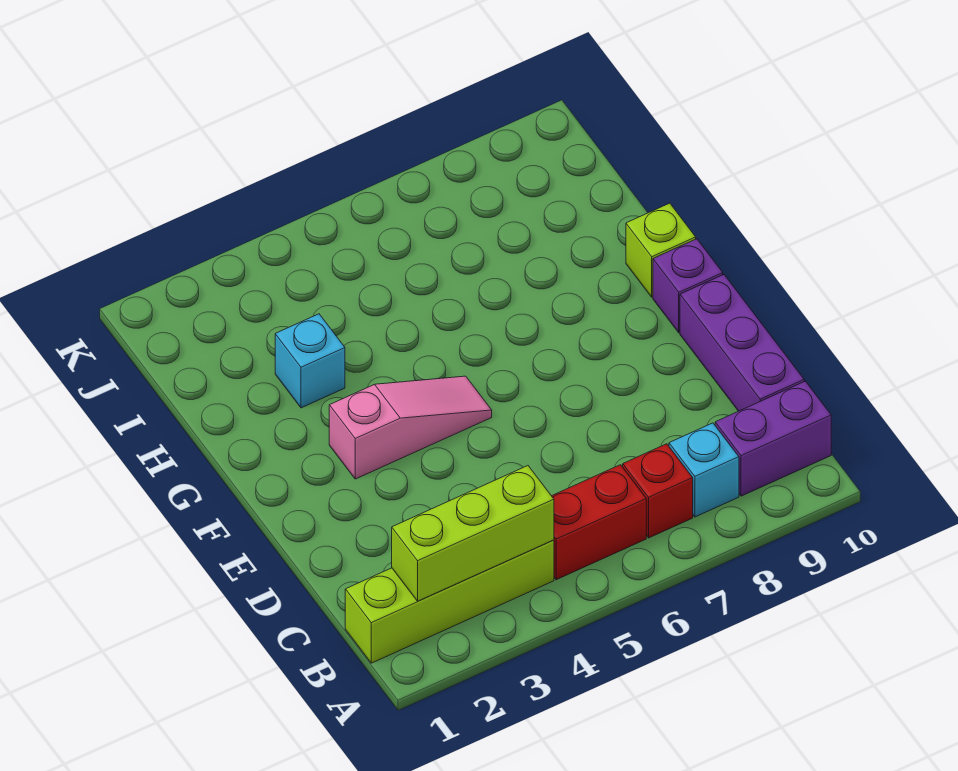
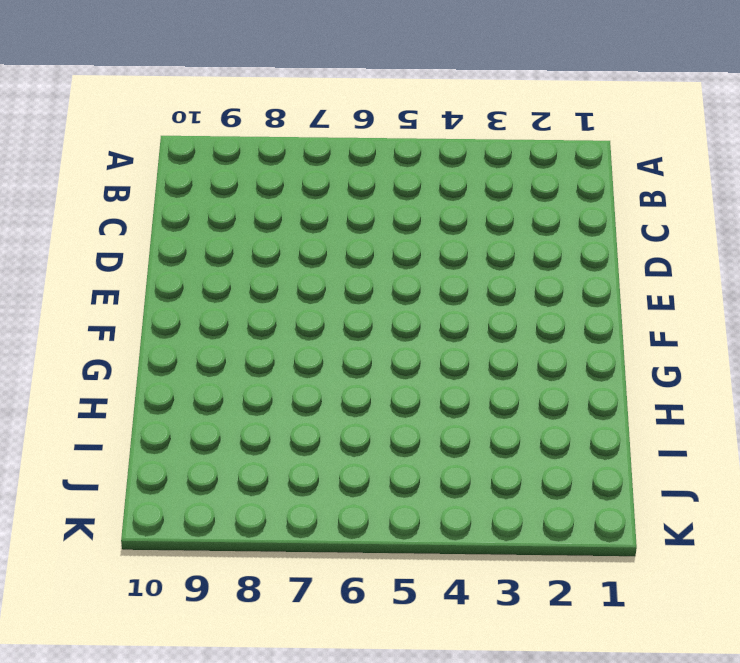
none -> lime 1x4 brick [345,540,554,663]
none -> red 1x2 brick [552,465,646,580]

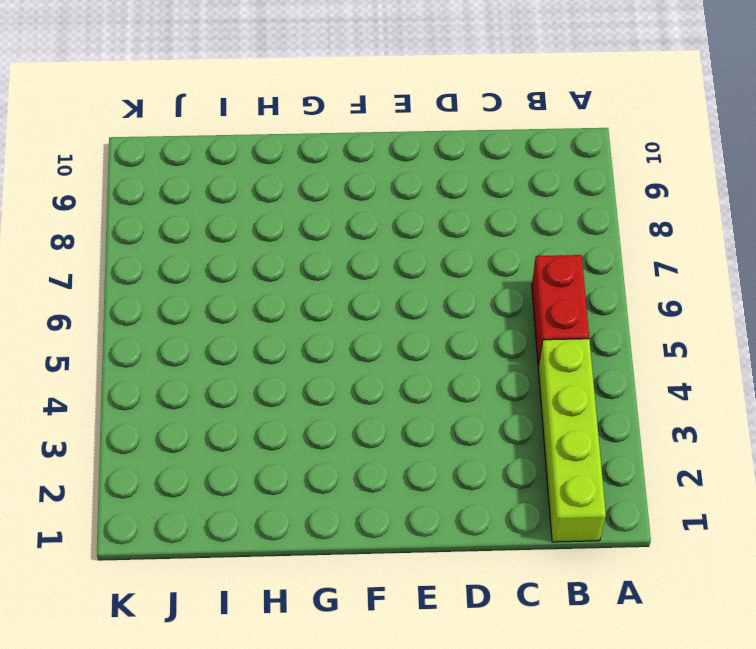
none -> red 1x1 brick [623,444,693,538]
none -> cyan 1x1 brick [669,423,739,517]

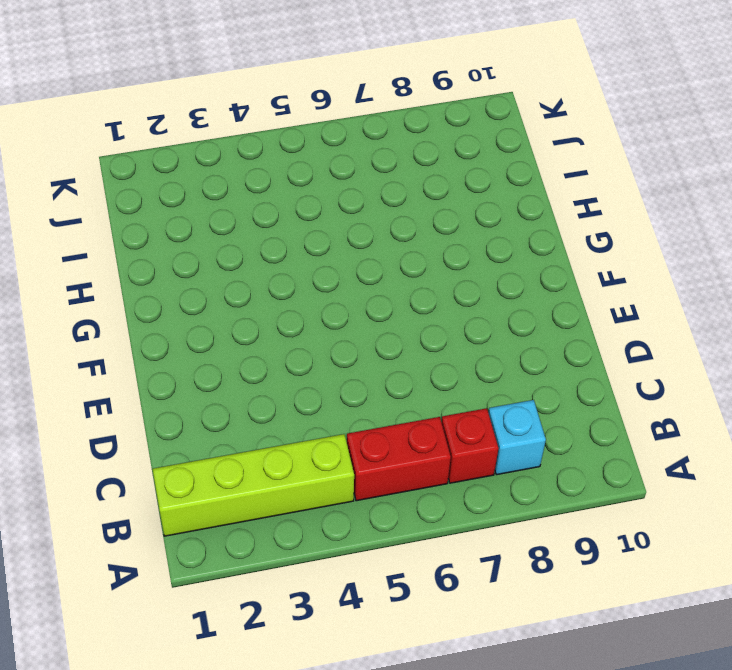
none -> purple 1x2 brick [715,381,831,496]
none -> purple 1x3 brick [680,275,804,411]

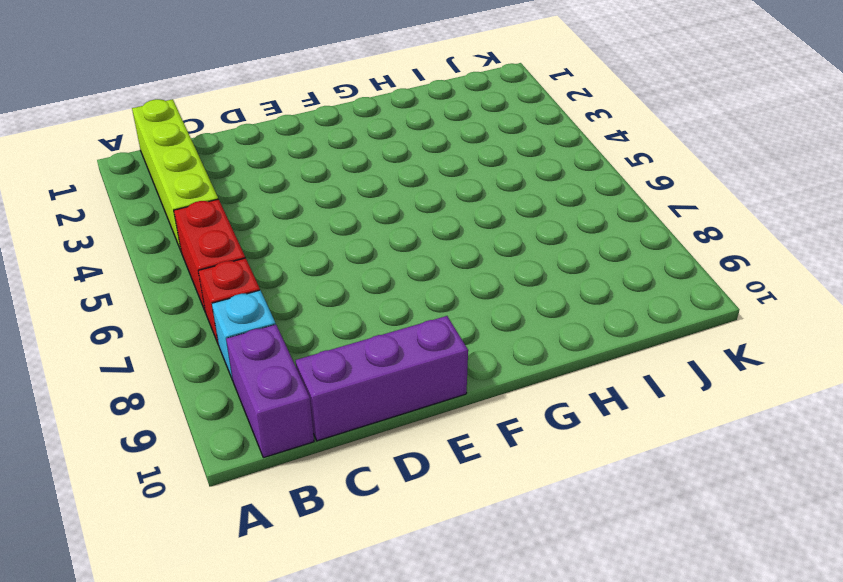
none -> pink 1x3 slope [329,376,492,479]
none -> purple 1x1 brick [653,239,723,333]

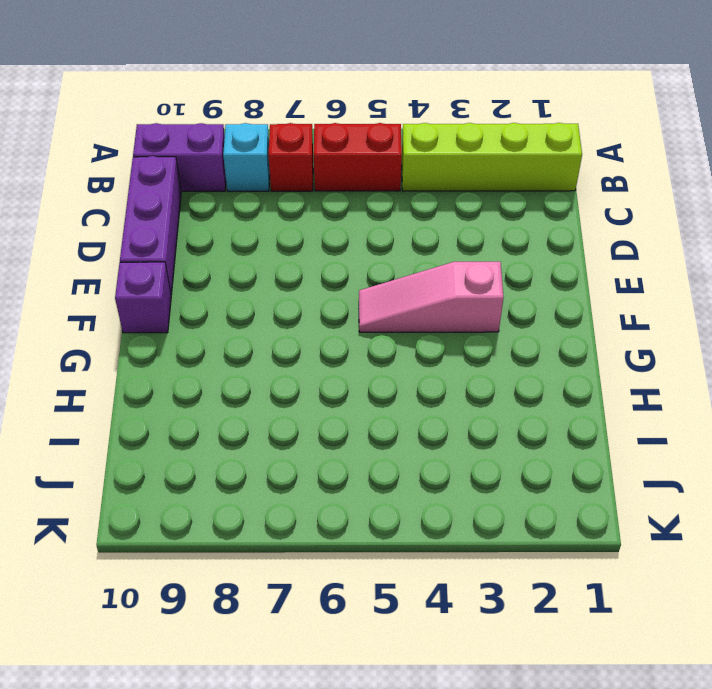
none -> lime 1x1 brick [626,203,696,297]
none -> cyan 1x1 brick [275,314,345,408]

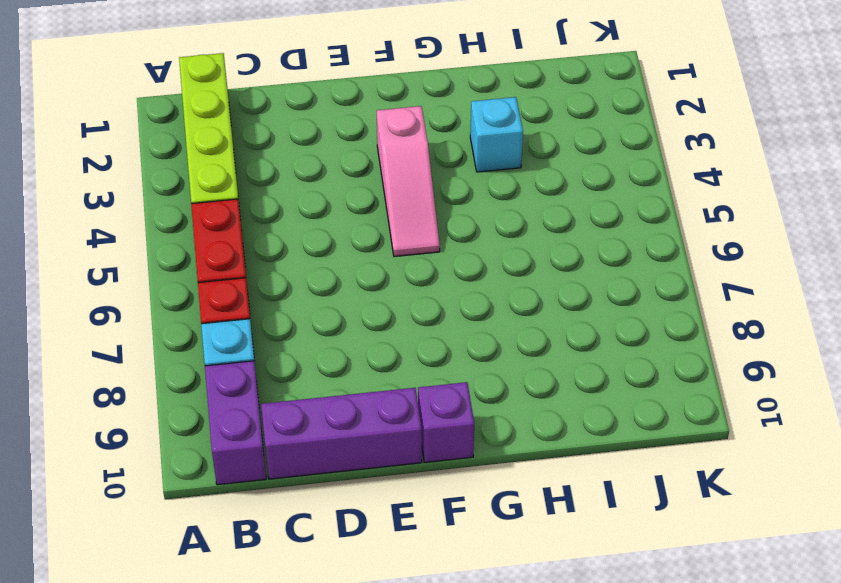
none -> lime 1x1 brick [626,203,696,297]
none -> lime 1x3 brick [392,466,554,601]

